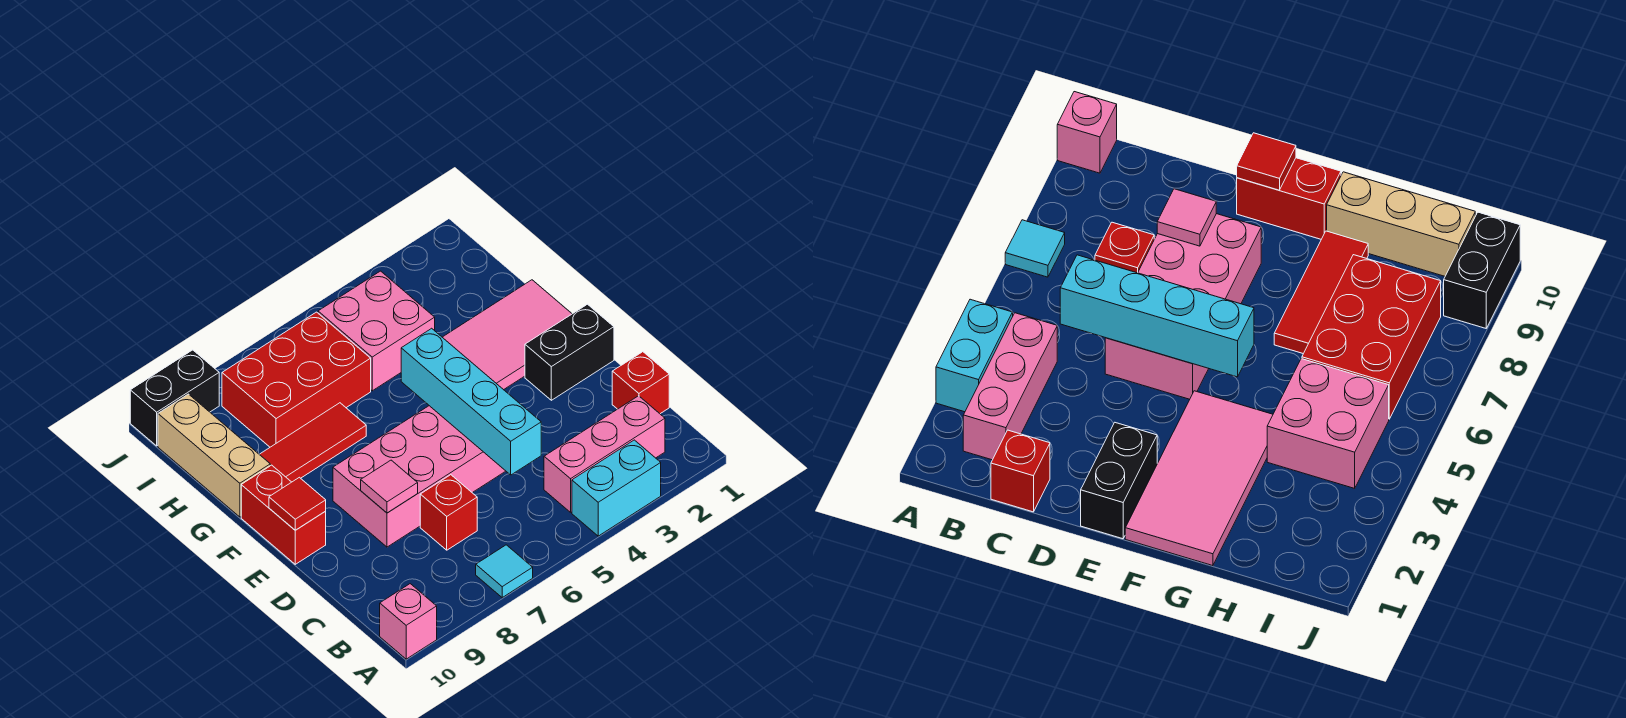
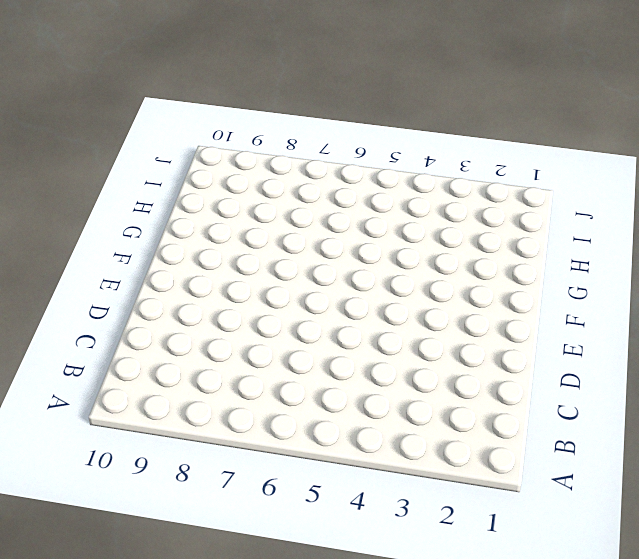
none -> cyan 1x2 brick [572,440,661,536]
none -> cyan 1x1 tile [476,545,533,597]
none -> pink 1x1 brick [380,584,437,659]

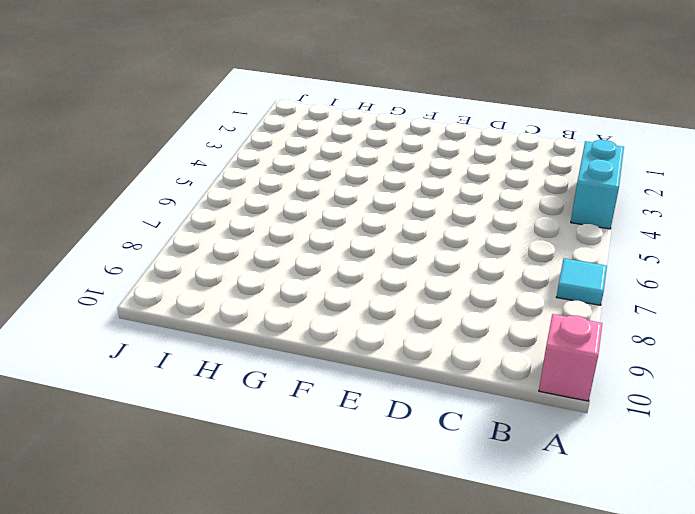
none -> pink 1x3 brick [544,396,665,512]
none -> red 1x1 brick [612,352,669,414]
none -> red 1x1 brick [420,475,477,550]

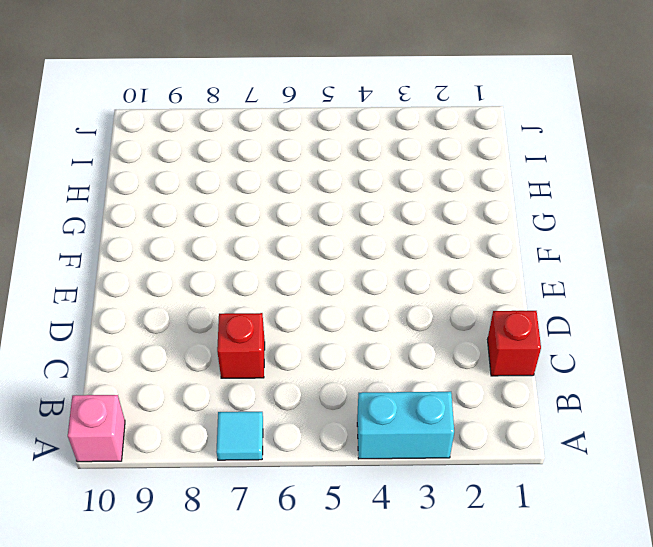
none -> pink 1x3 brick [544,396,665,512]
none -> pink 2x4 brick [333,406,505,547]
none -> black 1x2 brick [525,304,614,400]

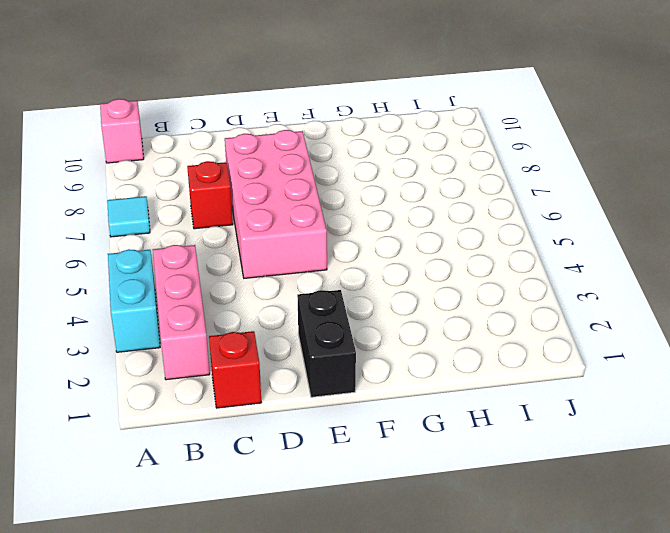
none -> red 1x2 brick [241,465,326,564]
none -> pink 2x4 tile [442,280,572,390]
none -> red 1x3 tile [259,403,366,482]

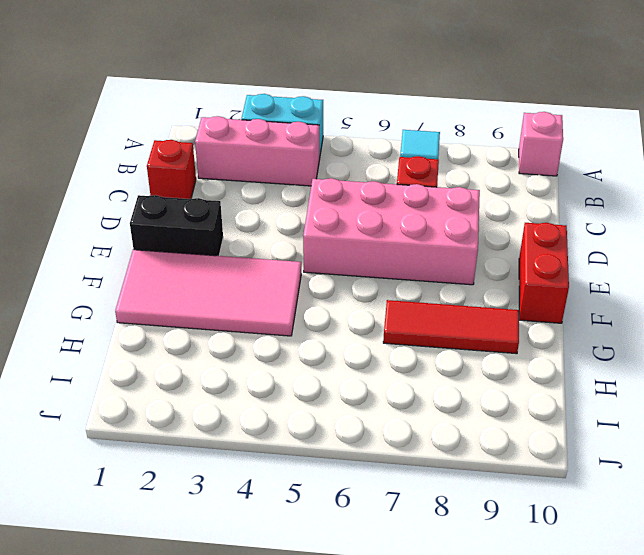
none -> tan 1x3 brick [158,394,270,517]
none -> pink 2x2 brick [318,271,435,391]
none -> red 2x3 brick [222,312,371,447]

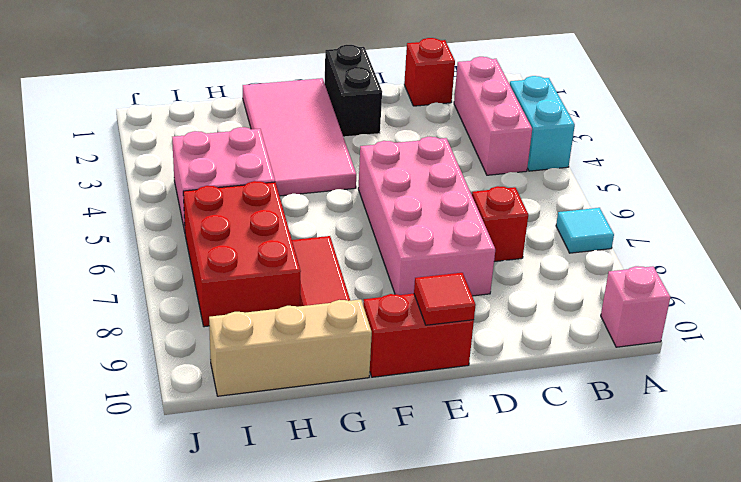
none -> black 1x2 brick [130,350,219,446]
none -> cyan 1x4 brick [401,328,541,475]
none -> pink 1x1 tile [361,460,418,513]

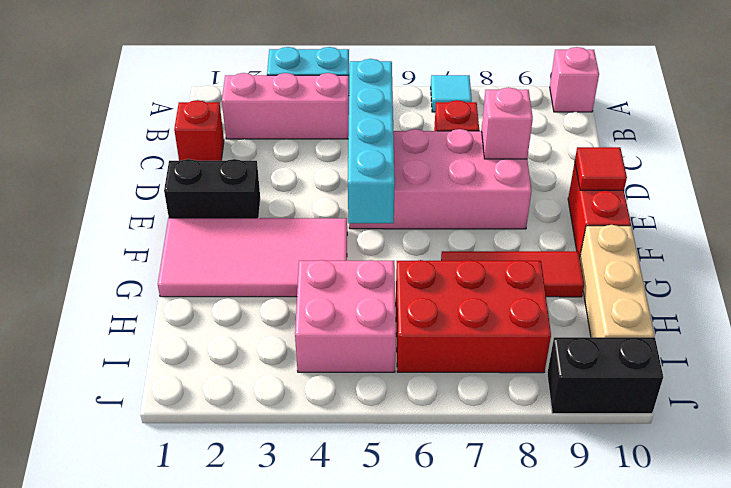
pink 1x1 brick [482,87,533,159] -> pink 1x1 tile [361,460,418,513]

